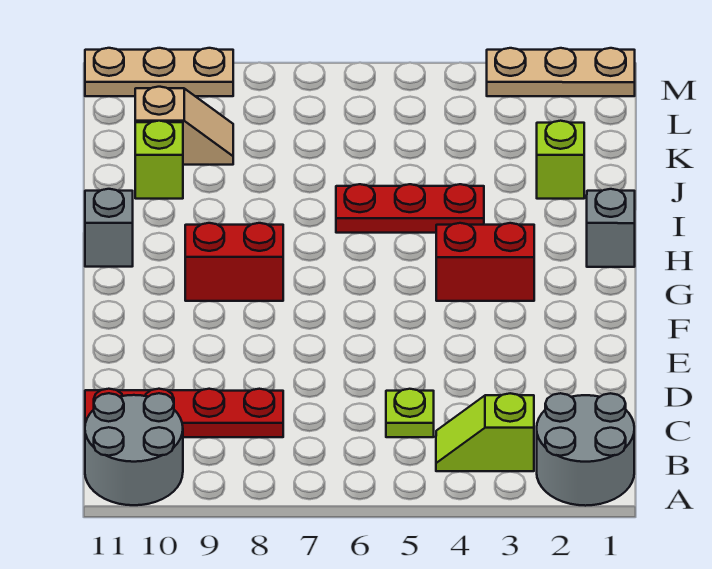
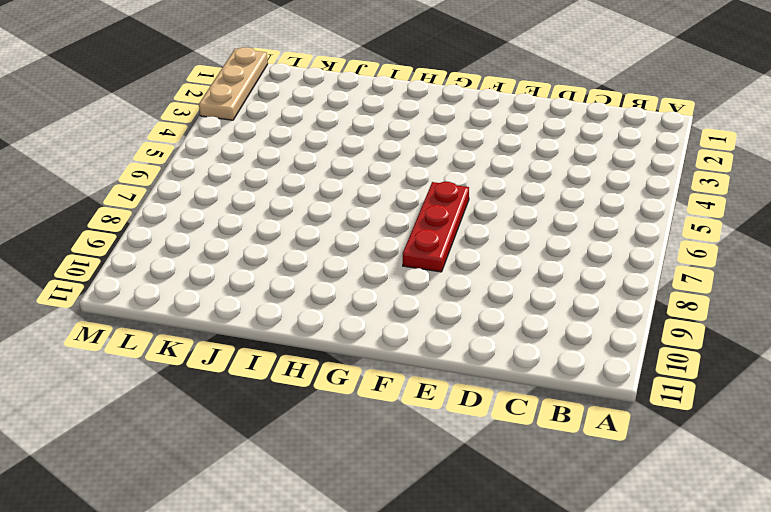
red 1x3 plate [403,182,469,272] -> red 1x3 plate moved to [336,184,484,233]
none -> grey 2x2 round brick [537,393,634,506]
none -> grey 2x2 round brick [85,393,183,505]
none -> lime 1x2 slope [436,393,534,471]

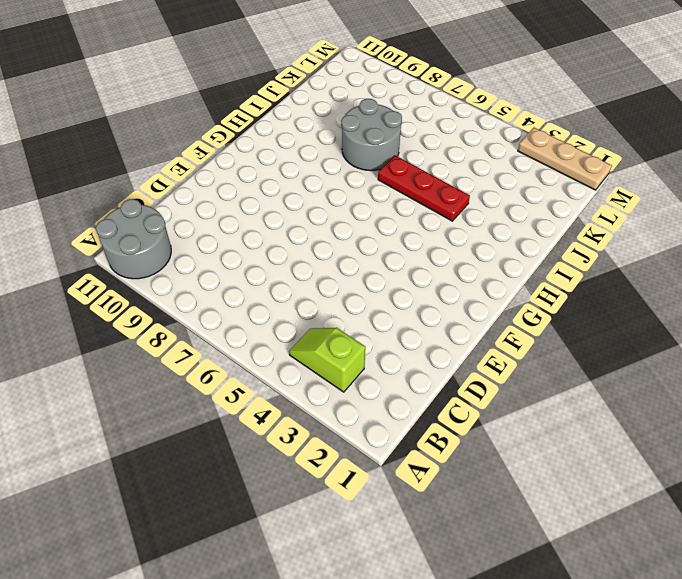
grey 2x2 round brick [341,99,402,171] -> grey 2x2 round brick moved to [537,393,634,506]
none -> lime 1x1 plate [386,389,434,437]
none -> red 1x4 plate [85,389,283,437]
none -> red 1x2 brick [436,223,534,301]

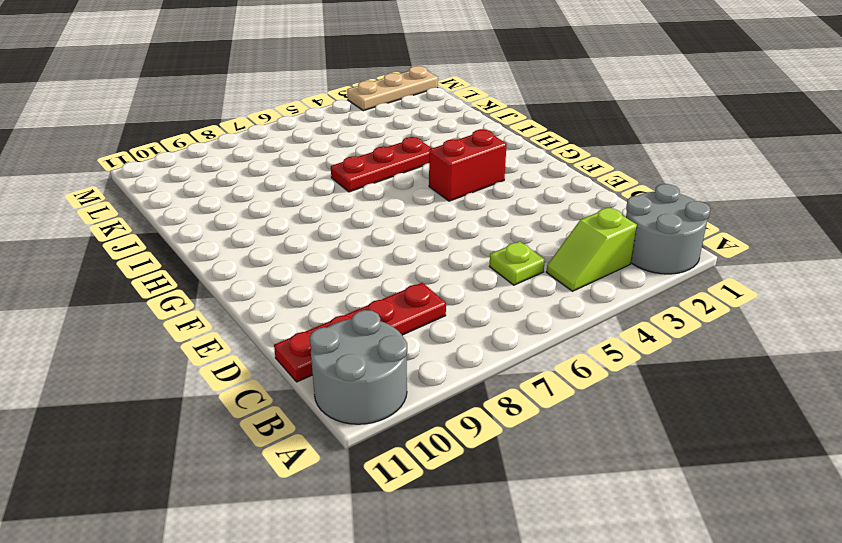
none -> red 1x2 brick [185,223,283,301]
none -> grey 1x1 brick [587,189,635,267]
none -> grey 1x1 brick [85,189,133,267]

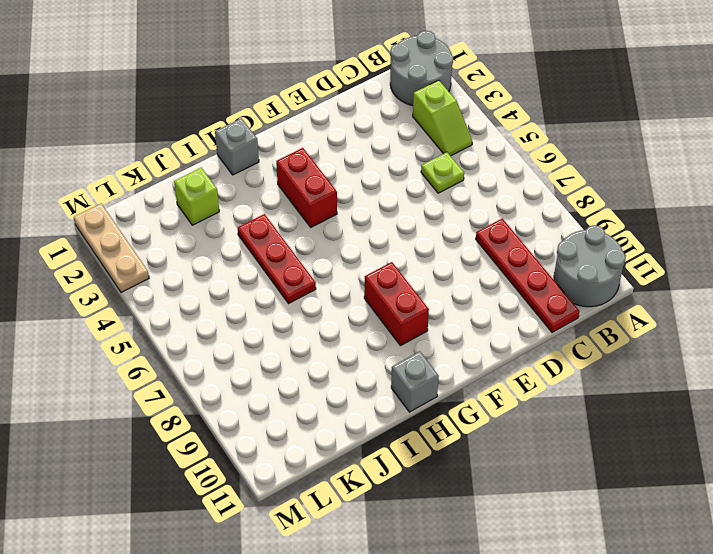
none -> lime 1x1 brick [135,121,183,199]
none -> tan 1x2 slope [135,87,233,165]
none -> tan 1x3 plate [85,48,233,96]

